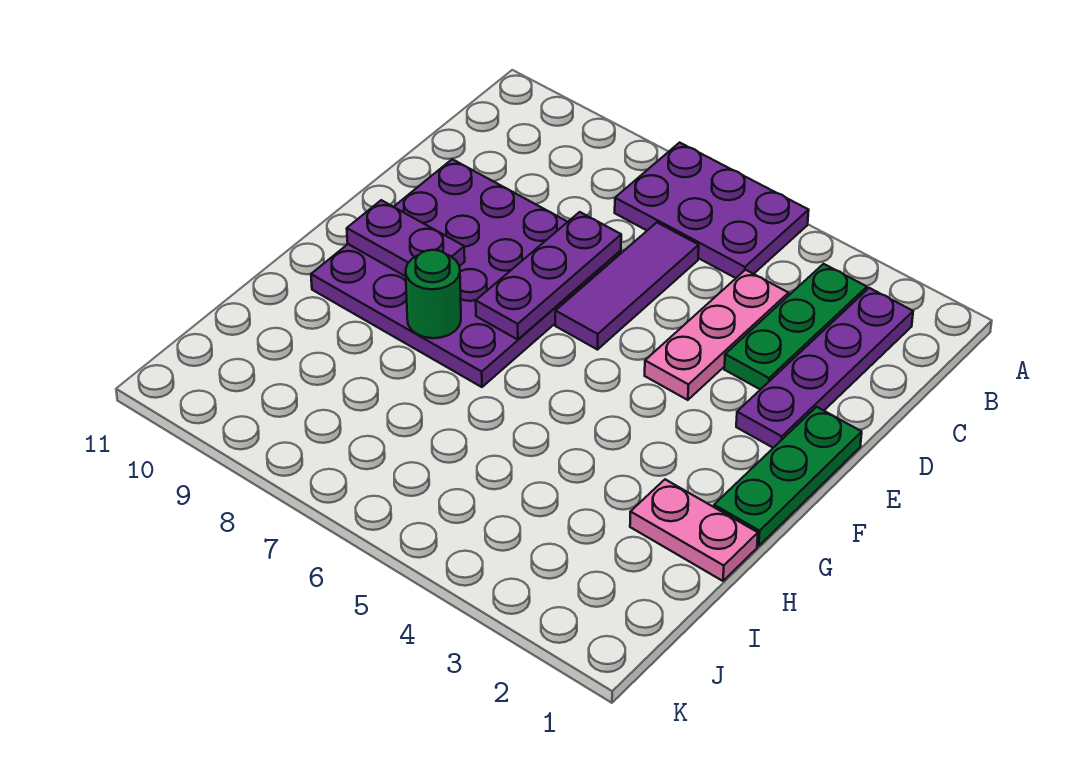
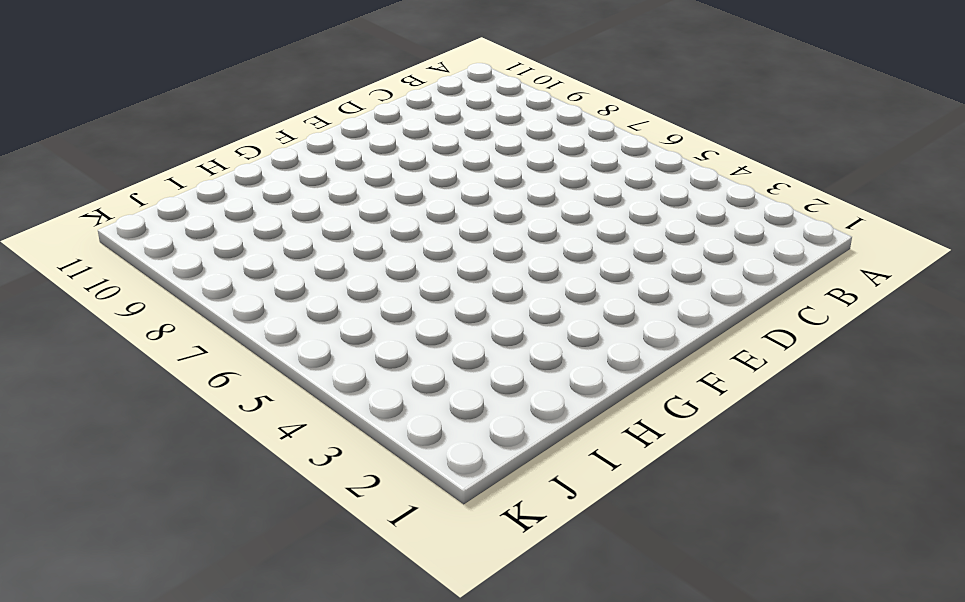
none -> purple 2x3 plate [615,143,809,278]
none -> purple 1x4 plate [736,288,913,448]

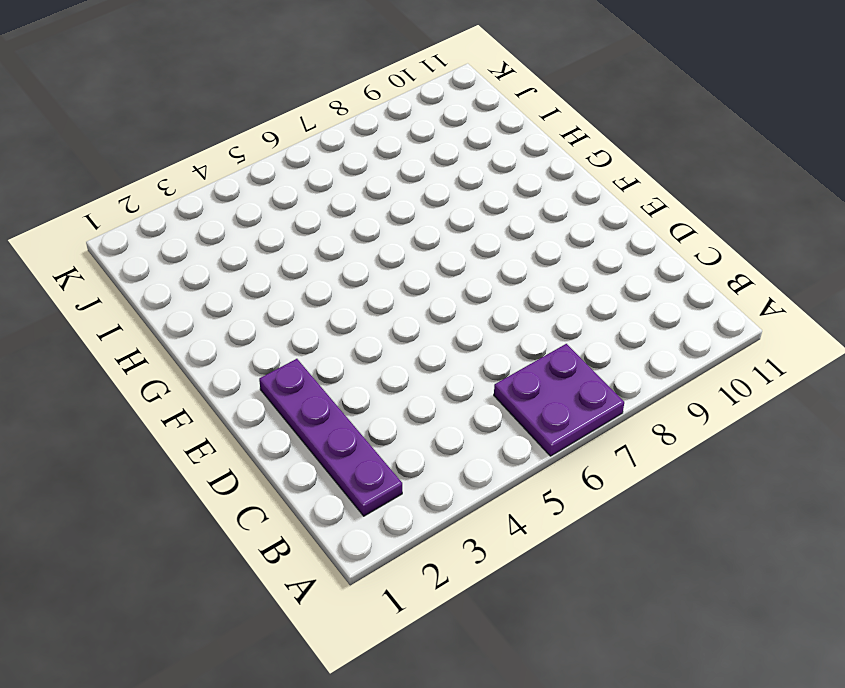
purple 2x2 plate [494,344,624,456] -> purple 2x3 plate [615,143,809,278]
none -> green 1x3 plate [724,264,867,390]
none -> pink 1x3 plate [645,270,789,400]

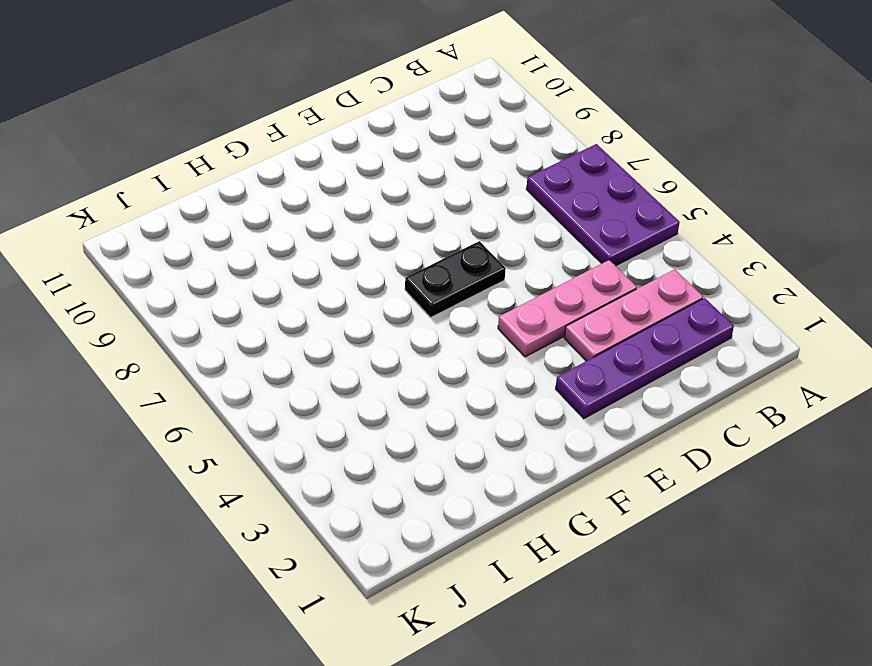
pink 1x3 plate [564,269,703,361] -> green 1x3 plate [724,264,867,390]
black 1x2 plate [405,241,506,317] -> purple 1x3 tile [555,223,699,350]
none -> purple 4x4 plate [311,159,621,387]
none -> green 1x3 plate [714,407,862,546]

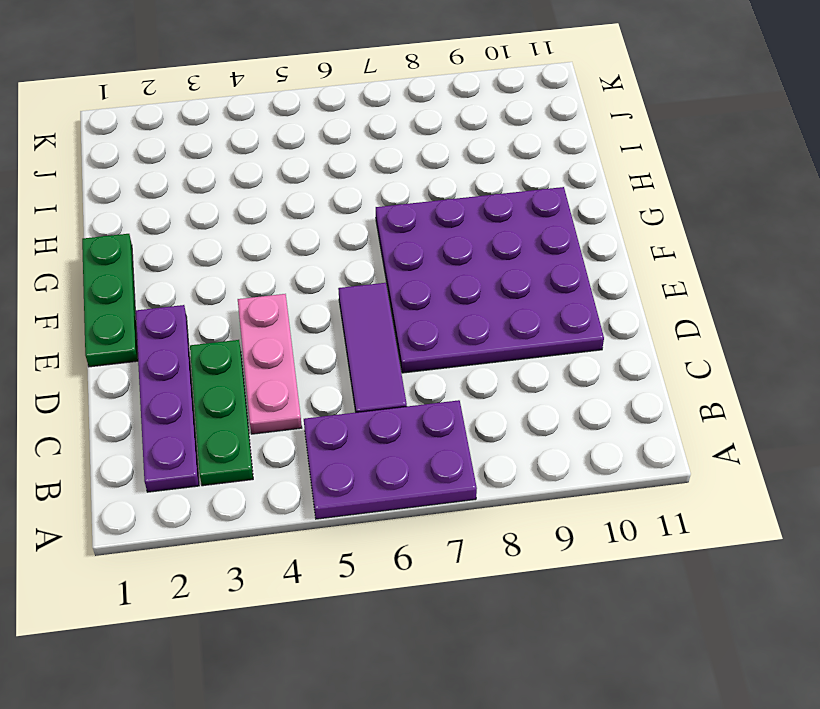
none -> pink 1x2 plate [630,479,758,581]
none -> purple 1x3 plate [476,212,621,340]

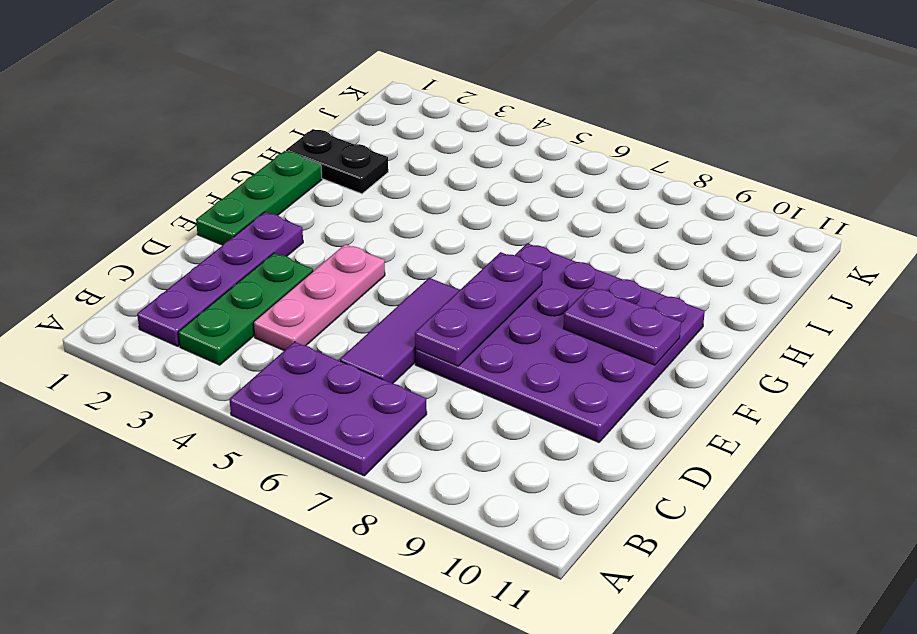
black 1x2 plate [286,129,388,194] -> pink 1x2 plate [630,479,758,581]
none -> green 1x1 round brick [406,250,461,338]

